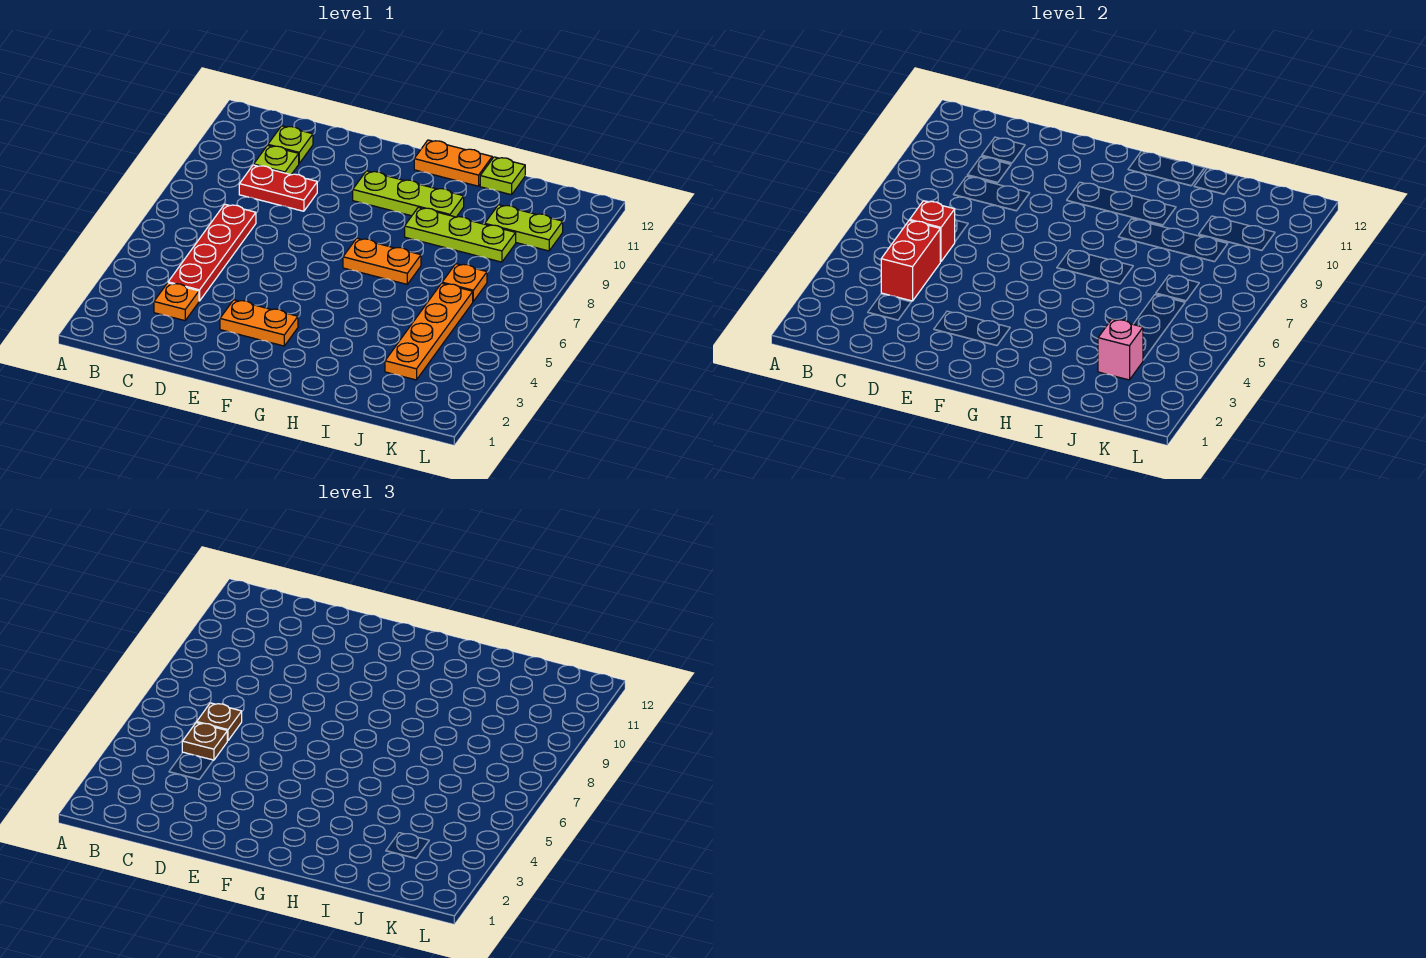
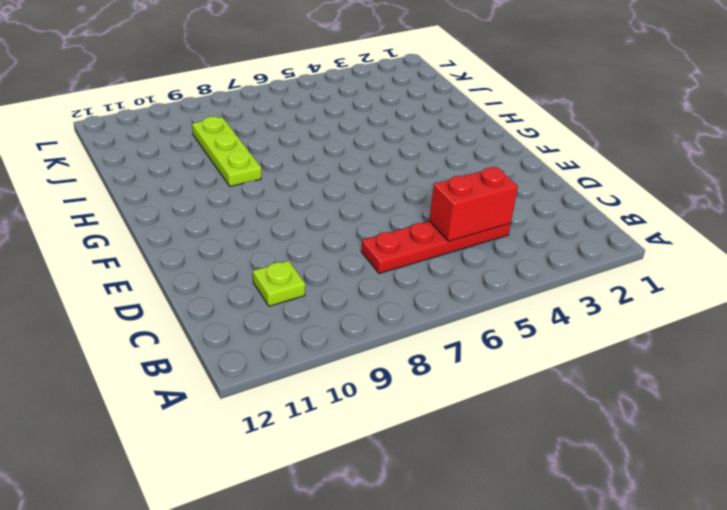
none -> orange 1x1 plate [154,283,199,321]
none -> red 1x2 plate [239,165,317,211]
none -> lime 1x1 plate [268,126,313,163]

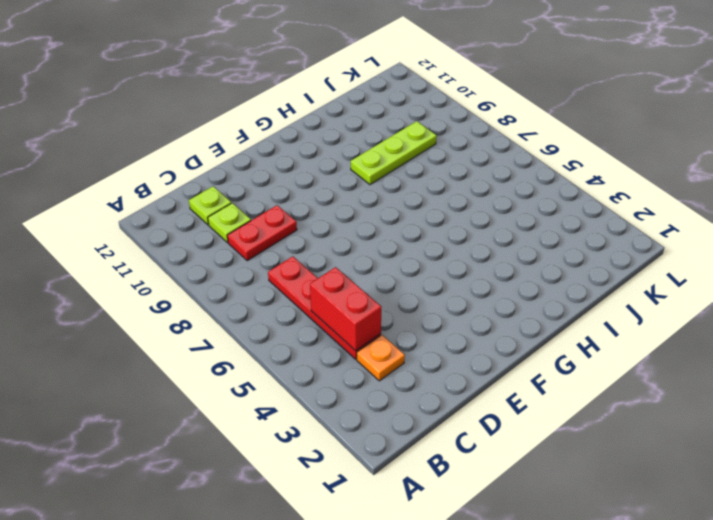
none -> orange 1x2 plate [220,300,298,346]
none -> lime 1x3 plate [353,171,464,217]
none -> orange 1x2 plate [343,238,421,284]

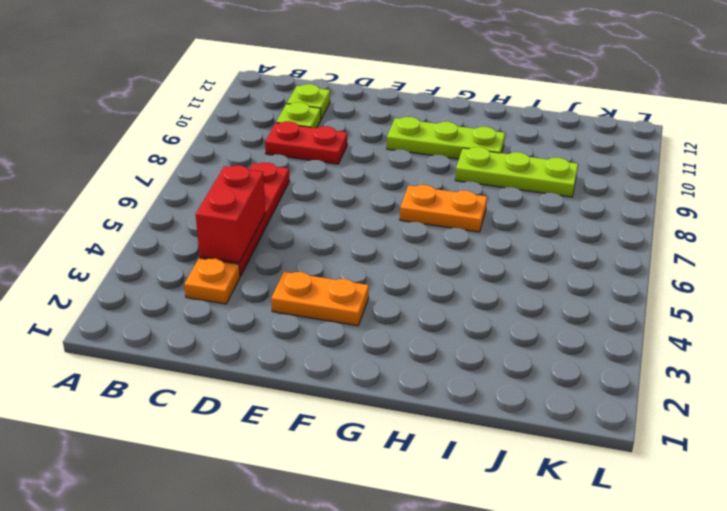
none -> orange 1x2 plate [414,140,492,186]
none -> lime 1x1 plate [480,157,525,195]
none -> orange 1x4 plate [385,283,473,380]

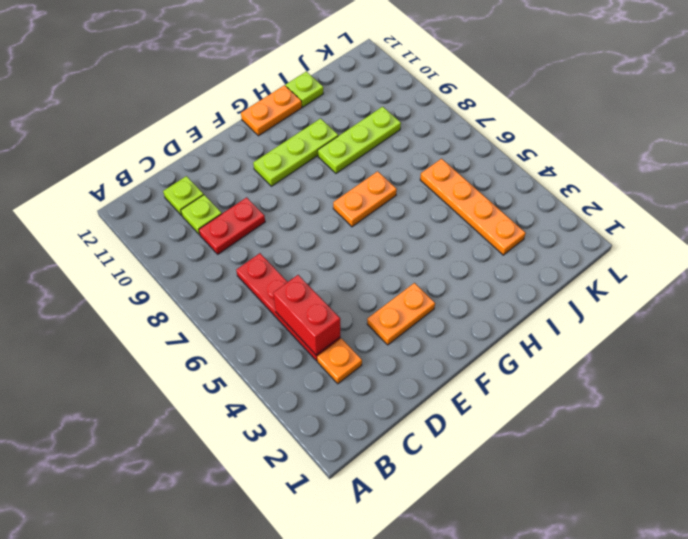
none -> orange 1x1 plate [442,264,487,301]
none -> lime 1x2 plate [485,205,563,251]
none -> red 1x1 brick [910,201,955,262]

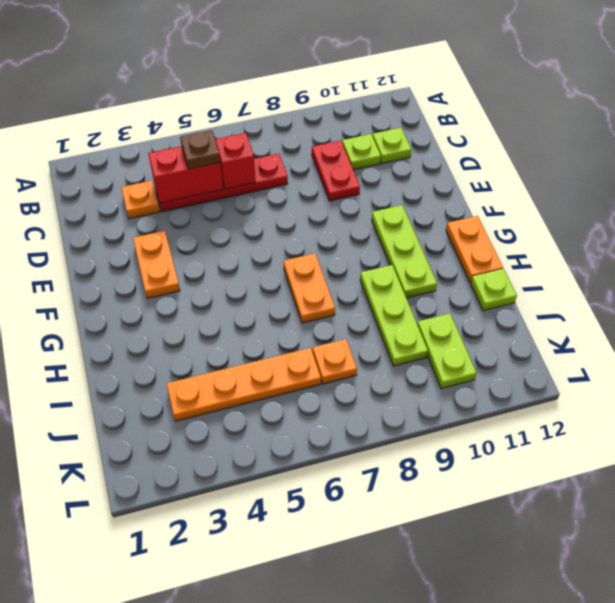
none -> pink 1x1 brick [1098,319,1143,380]
none -> brown 1x1 plate [197,703,242,741]

